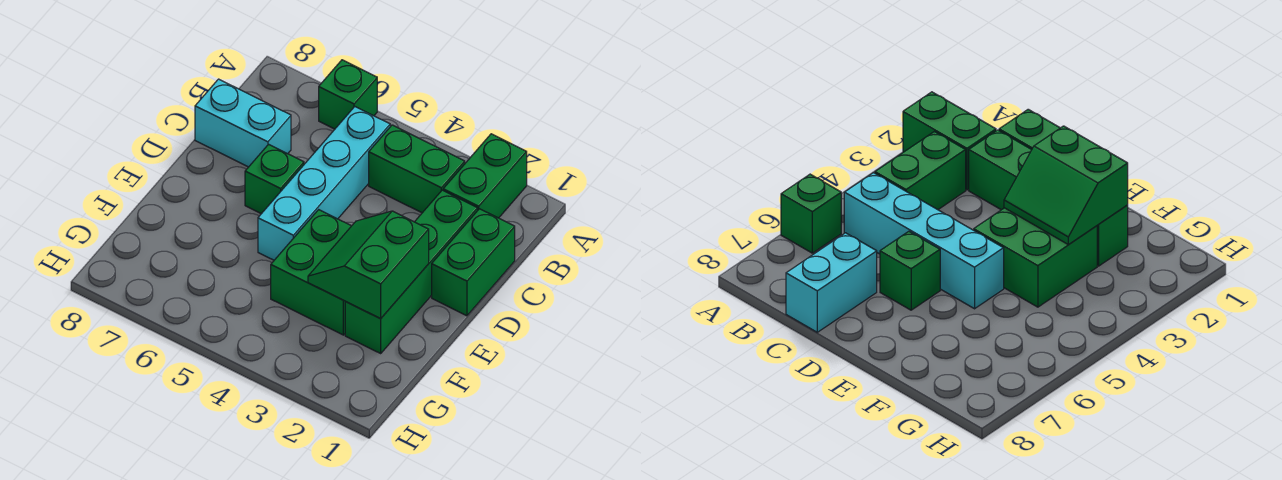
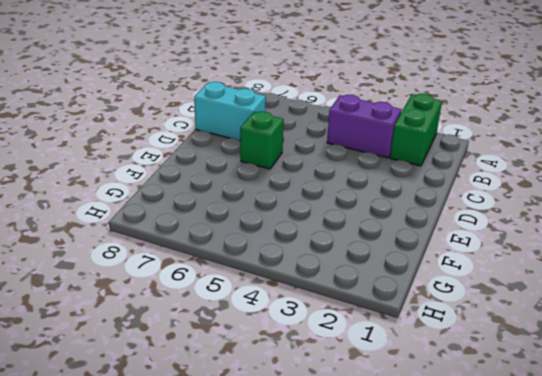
purple 1x2 brick [327,95,401,158] -> green 1x2 brick [369,125,465,213]
none -> green 1x1 brick [319,60,377,129]
none -> cyan 1x4 brick [258,107,390,260]

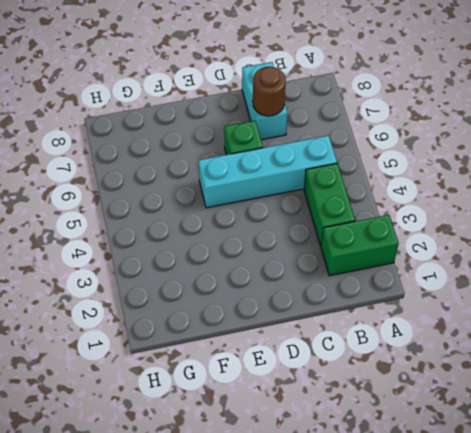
brown 1x1 round brick [253,67,286,116] -> none
none -> green 1x1 brick [319,60,377,129]
none -> green 1x2 brick [432,209,515,316]

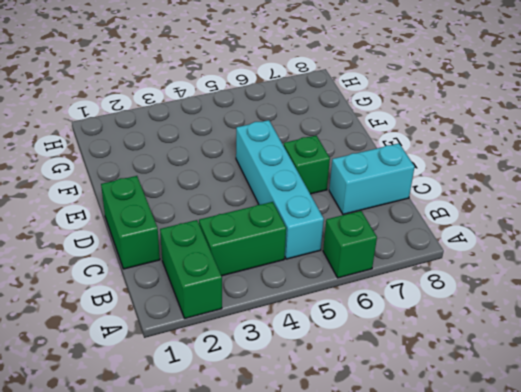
none -> green 1x4 brick [345,190,478,353]
none -> green 2x2 brick [271,210,351,335]

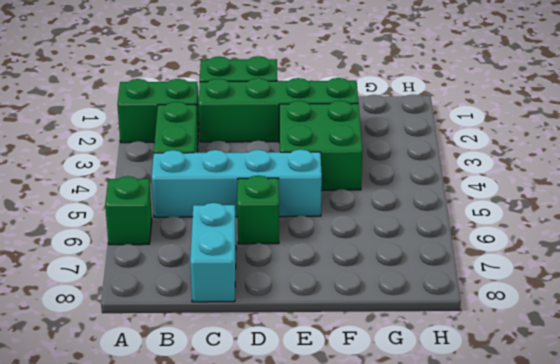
none -> green 2x2 slope [308,211,429,319]

